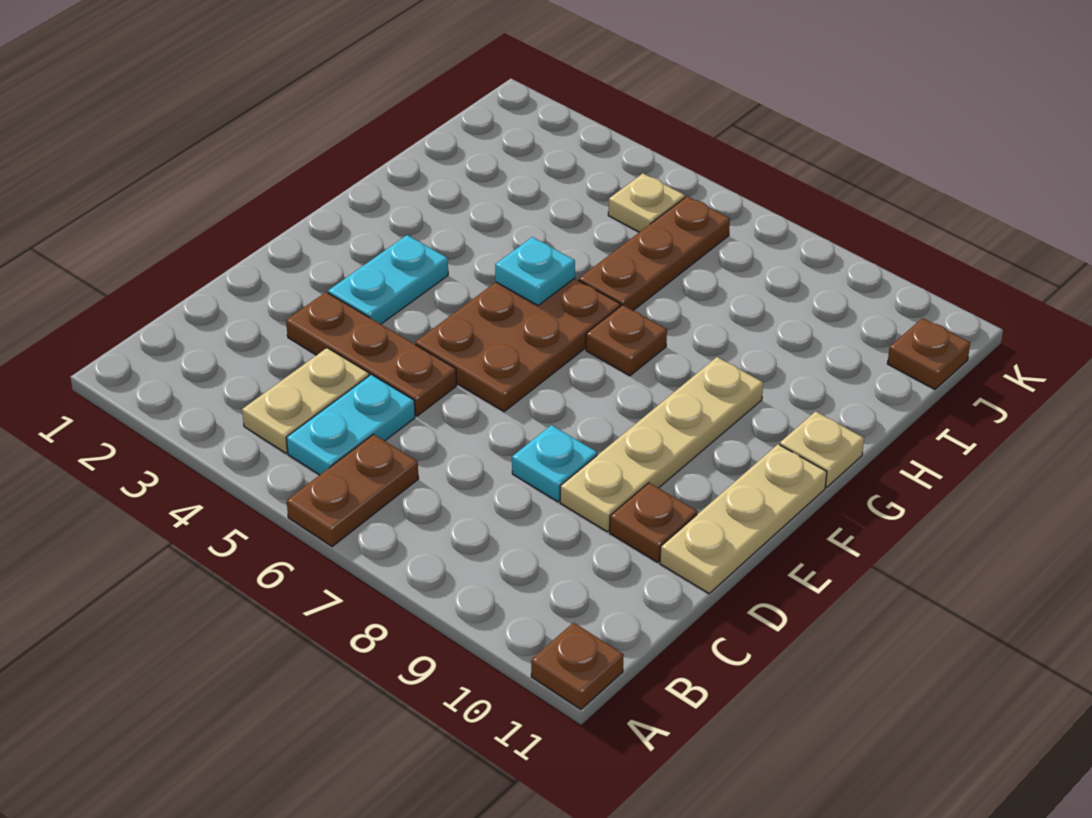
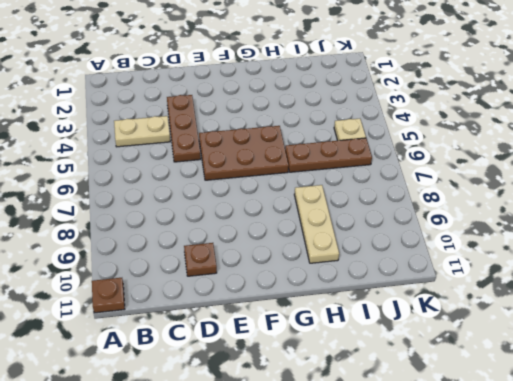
tan 1x3 plate [294,185,339,263] -> tan 1x3 plate turned to [660,444,827,594]
none -> brown 1x2 plate [287,434,419,546]
none -> cyan 1x2 plate [286,374,415,475]
none -> cyan 1x1 plate [512,425,597,502]

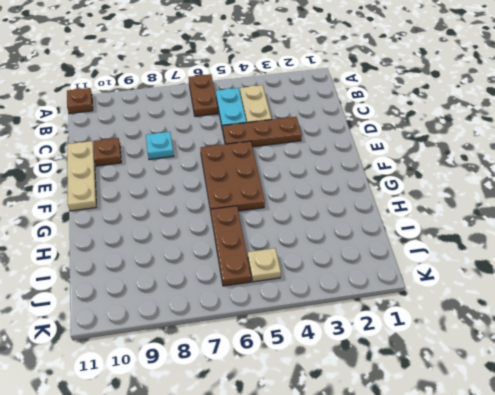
none -> tan 1x4 plate [560,357,763,531]
none -> cyan 1x2 plate [328,235,448,324]
none -> brown 1x1 plate [586,305,667,376]

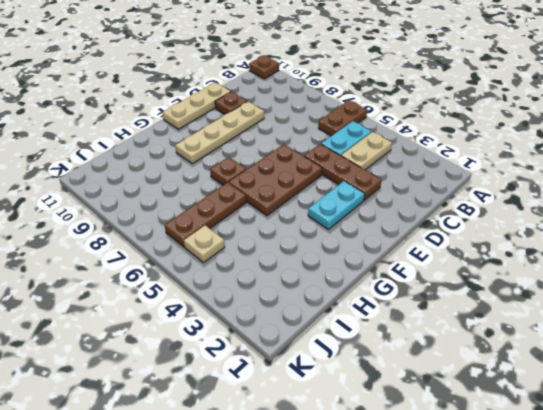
none -> cyan 1x1 plate [512,425,597,502]
none -> tan 1x1 plate [780,411,864,487]
none -> brown 1x1 plate [887,318,970,389]

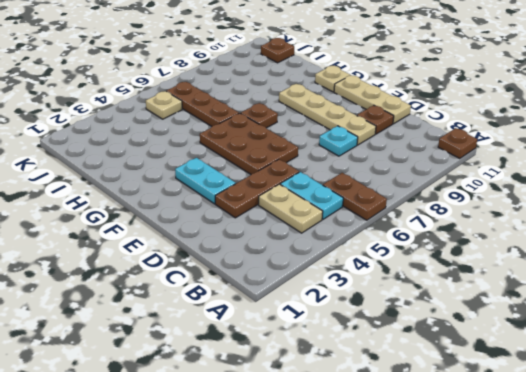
none -> cyan 1x1 plate [495,237,575,306]

